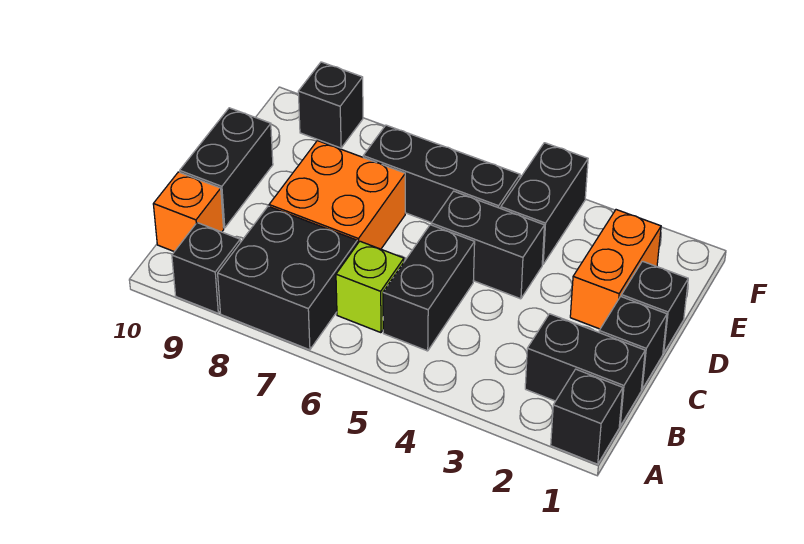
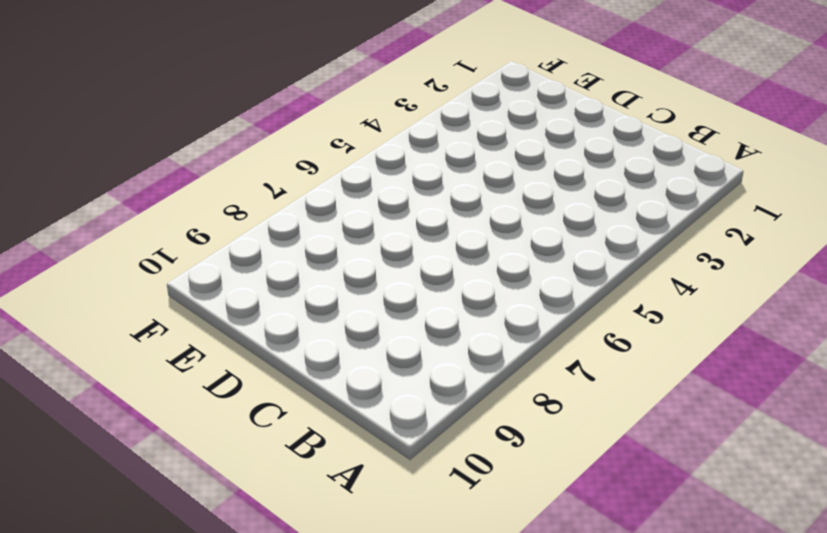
none -> black 1x1 brick [551,369,623,464]
none -> black 2x2 brick [218,206,357,350]
none -> black 1x1 brick [172,223,240,313]

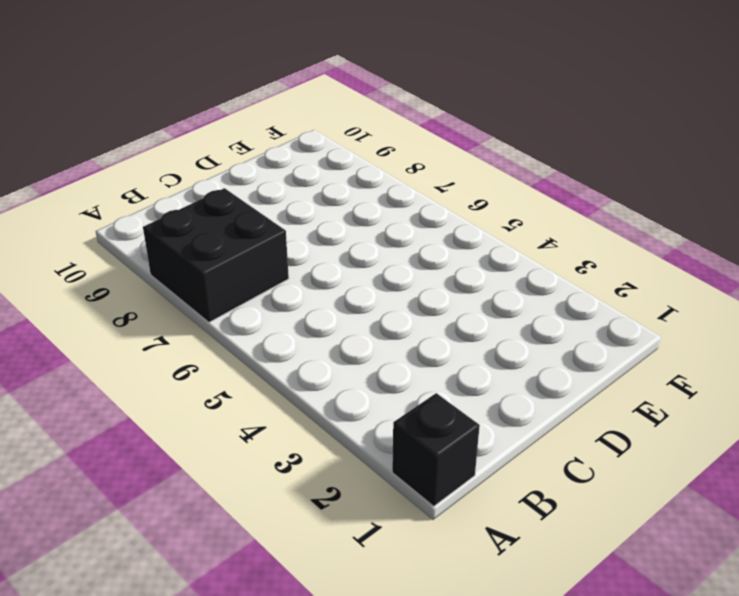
none -> black 1x1 brick [172,223,240,313]
none -> black 1x2 brick [525,314,645,426]
none -> black 1x2 brick [383,225,475,351]

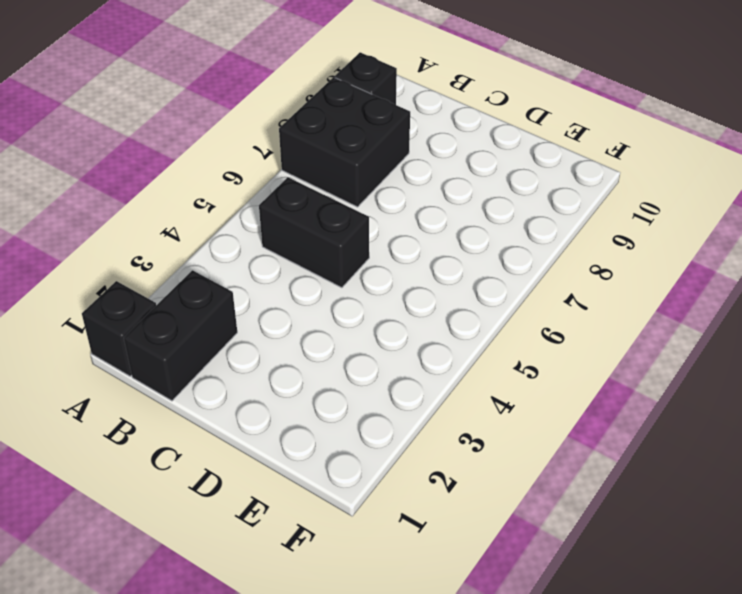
none -> lime 1x1 brick [336,241,404,333]
none -> orange 1x1 brick [153,172,224,252]
none -> black 1x1 brick [599,296,667,389]

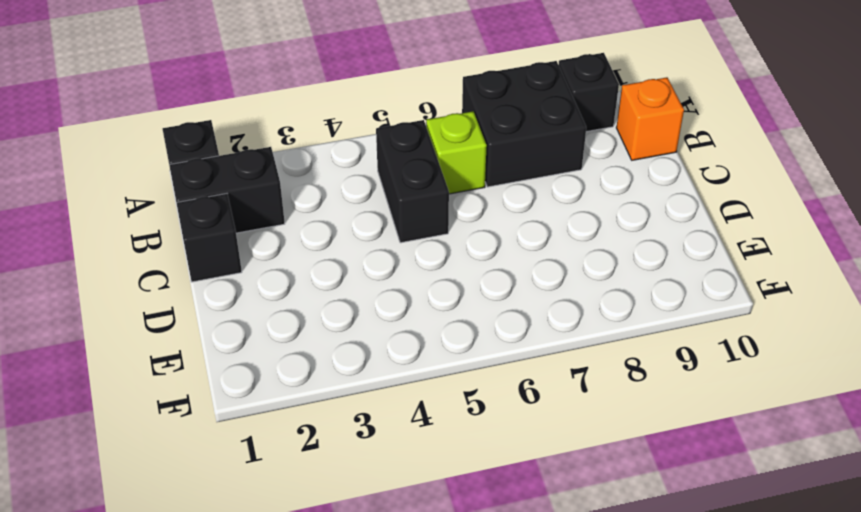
none -> orange 2x2 brick [269,141,405,249]
none -> black 1x2 brick [180,108,273,228]
none -> black 1x1 brick [621,261,688,353]

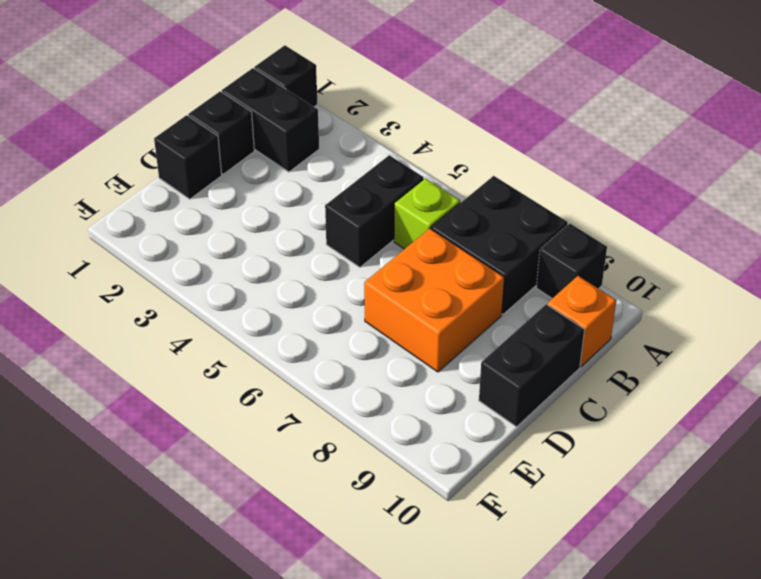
none -> orange 1x2 brick [570,210,661,329]
none -> black 1x2 brick [431,191,544,299]
none -> black 1x2 brick [501,143,588,264]

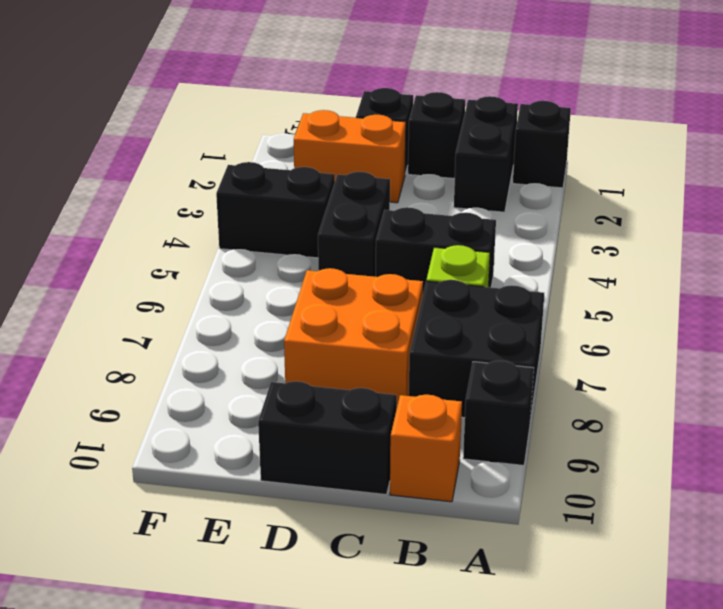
none -> black 1x3 brick [363,125,520,223]
none -> black 1x1 brick [298,62,363,148]

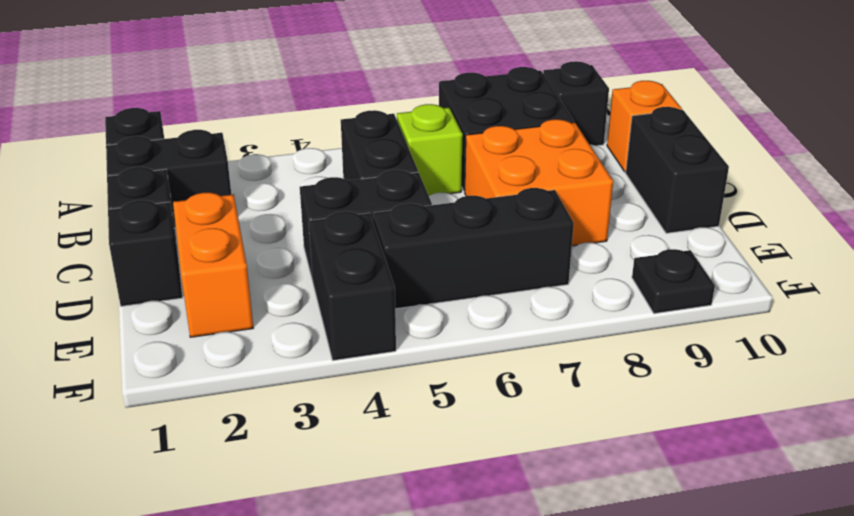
black 1x1 plate [632,249,715,314] -> black 1x1 brick [298,62,363,148]

